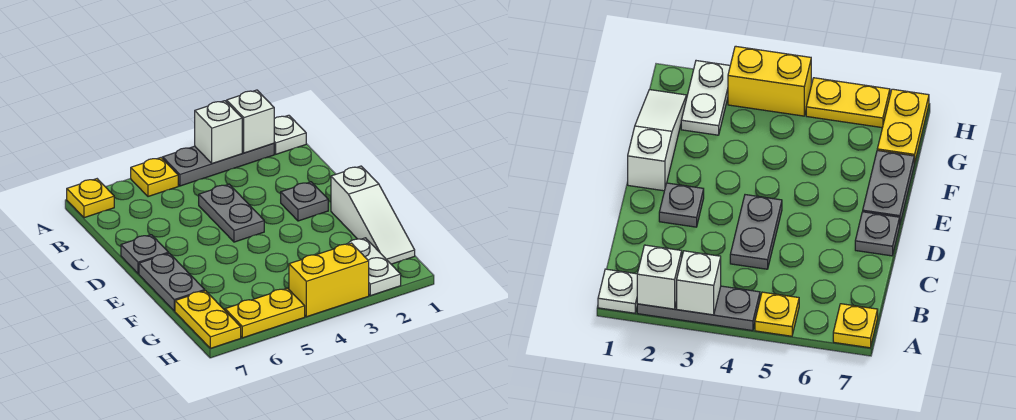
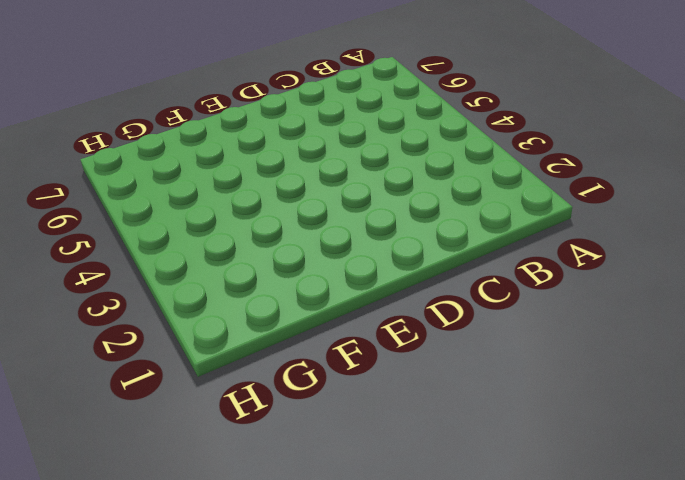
none -> white 1x1 plate [274,115,306,154]
none -> grey 1x3 plate [163,143,274,186]
none -> yellow 1x1 plate [131,158,178,197]

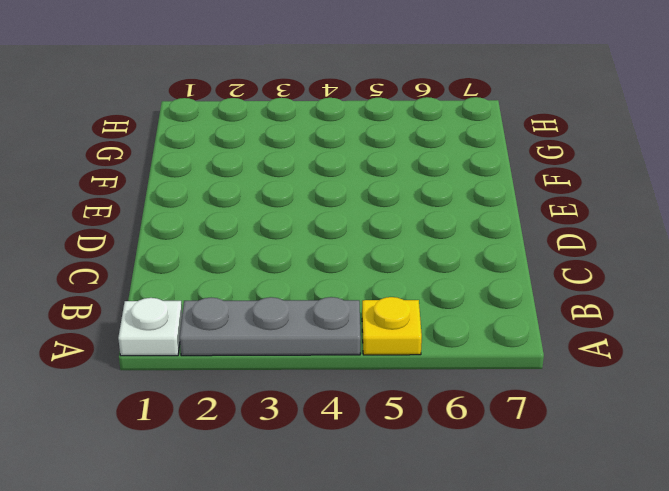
none -> yellow 1x1 plate [67,179,114,218]
none -> grey 1x2 plate [199,184,264,242]
none -> grey 1x1 plate [281,182,328,221]

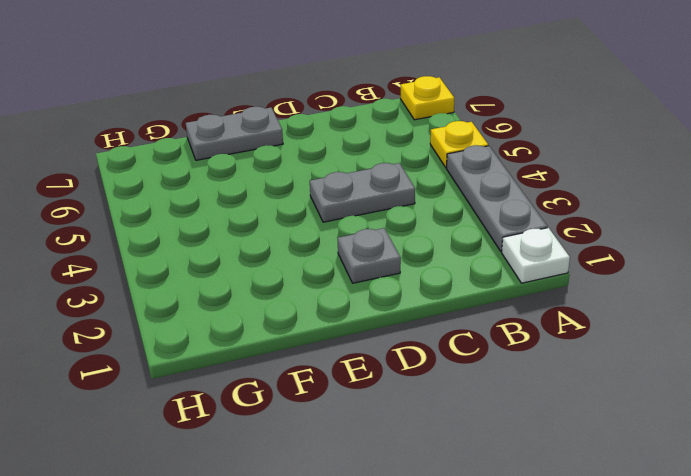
none -> grey 1x1 plate [121,235,169,274]
none -> white 1x3 slope [331,166,415,264]
none -> white 1x2 plate [346,238,401,296]

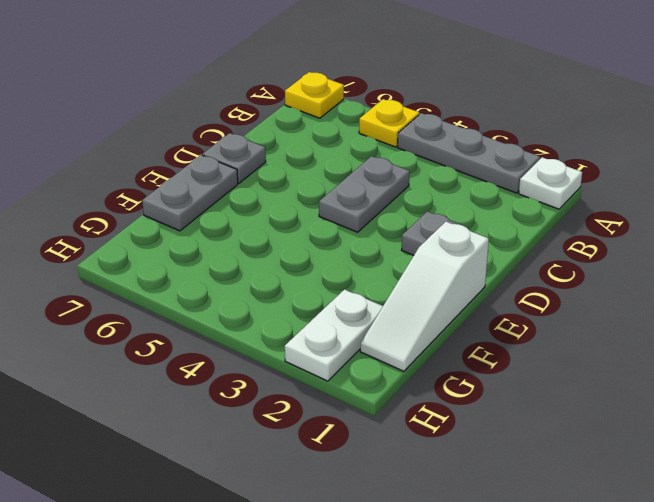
none -> yellow 1x2 plate [175,291,241,348]
none -> yellow 1x2 brick [289,243,369,317]
none -> yellow 1x2 plate [225,288,305,338]

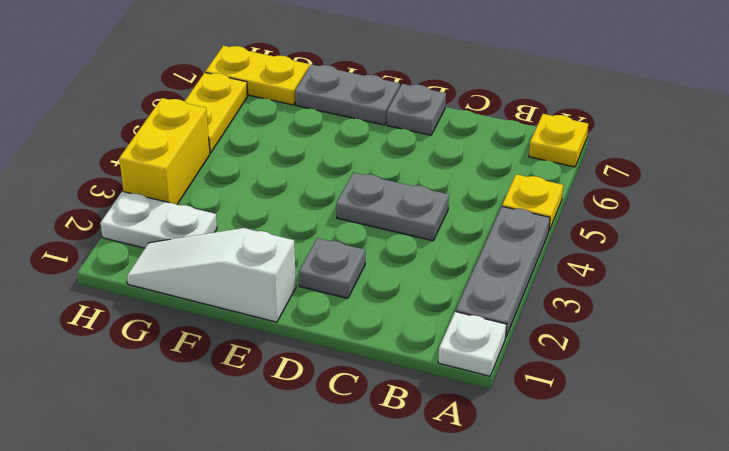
none -> white 1x1 brick [227,90,274,153]
none -> white 1x1 brick [195,101,242,163]

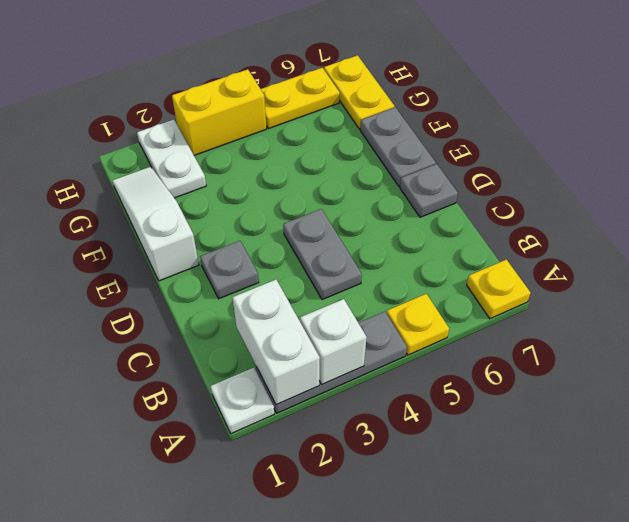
white 1x2 brick [233,280,320,405] -> white 1x1 brick [227,90,274,153]

